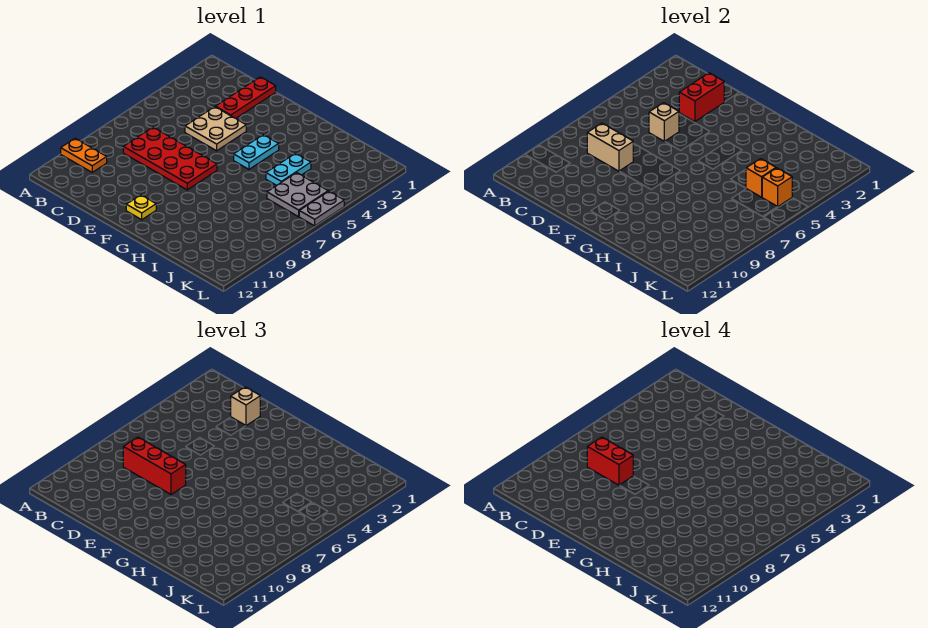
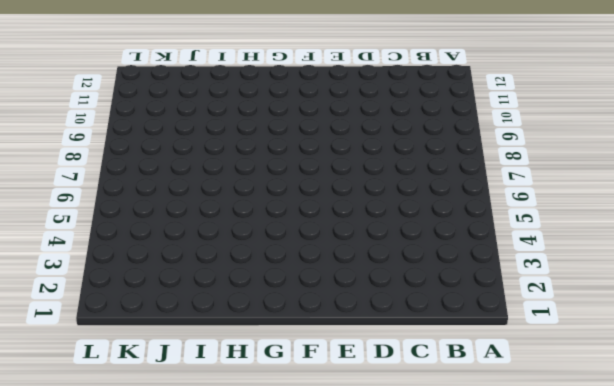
none -> orange 1x2 plate [61,138,107,172]
none -> red 2x4 plate [123,127,217,190]
none -> red 1x3 plate [215,77,276,118]

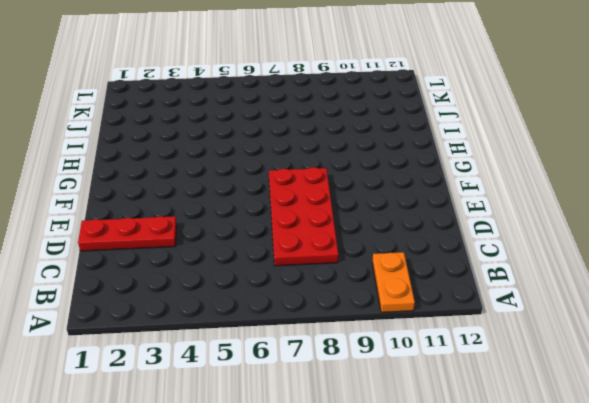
none -> tan 2x2 plate [185,107,246,151]
none -> yellow 1x1 plate [126,195,156,220]
none -> cyan 1x2 plate [234,135,279,169]

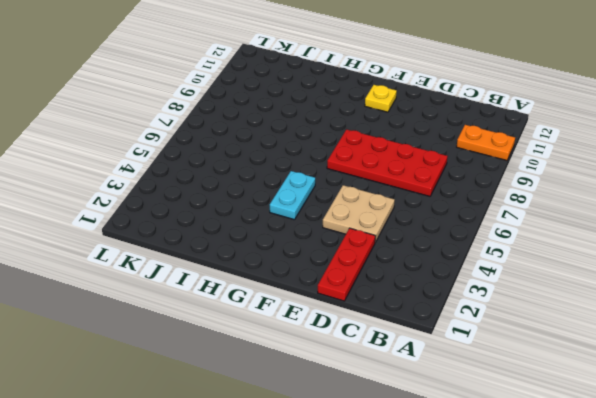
none -> cyan 1x2 plate [266,153,311,185]
none -> grey 2x2 plate [267,173,328,217]
none -> grey 1x2 plate [299,191,344,226]

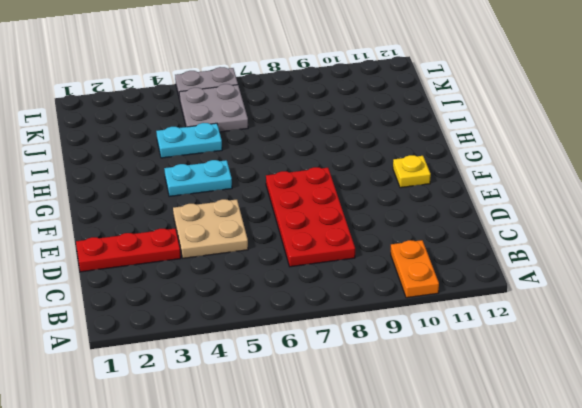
none -> tan 1x2 brick [587,123,633,171]
none -> red 1x2 brick [679,73,724,122]
none -> tan 1x1 brick [649,103,679,141]

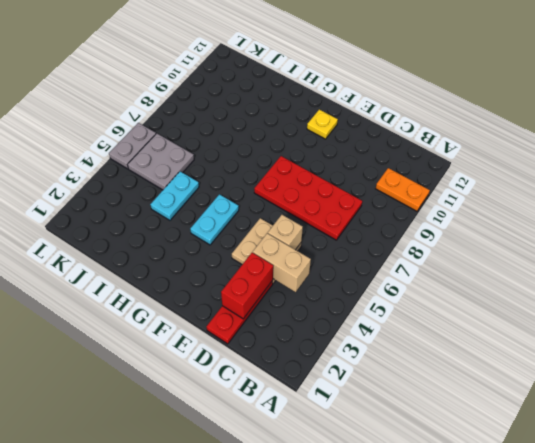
tan 1x2 brick [253,233,311,292] -> tan 1x2 brick moved to [587,123,633,171]
none -> orange 1x1 brick [746,159,776,197]
none -> orange 1x1 brick [762,168,792,207]
none -> red 1x3 brick [123,437,186,495]

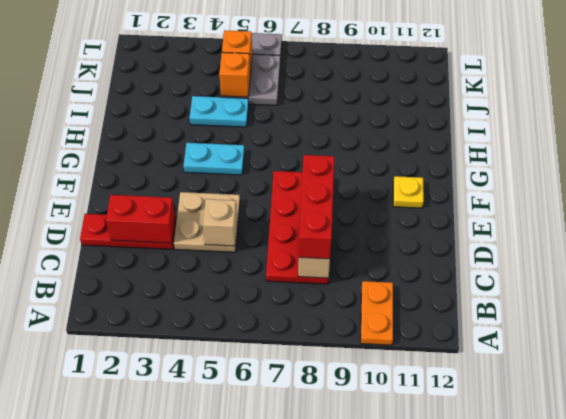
none -> tan 1x1 brick [231,387,260,426]
none -> red 1x2 brick [587,437,633,485]

